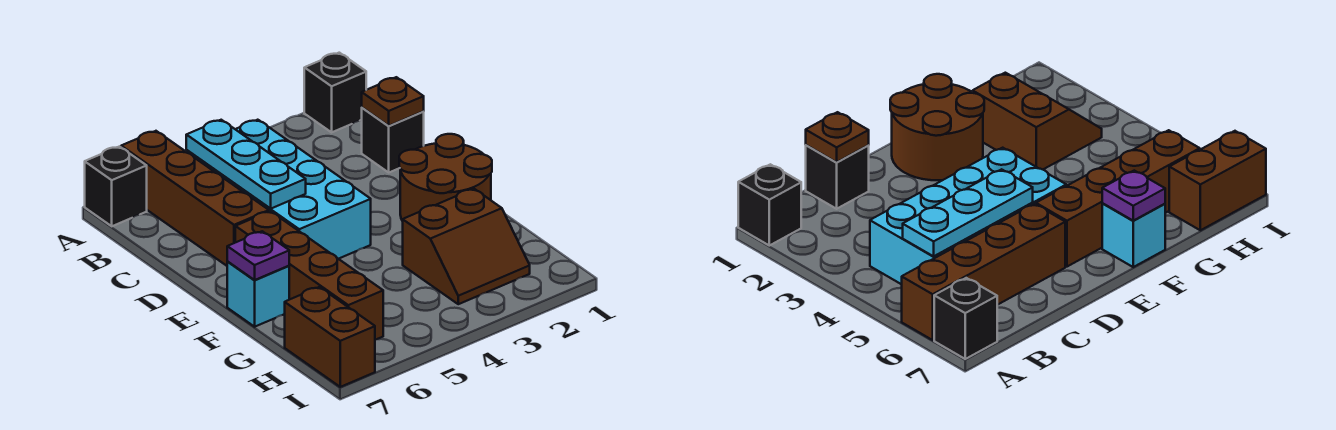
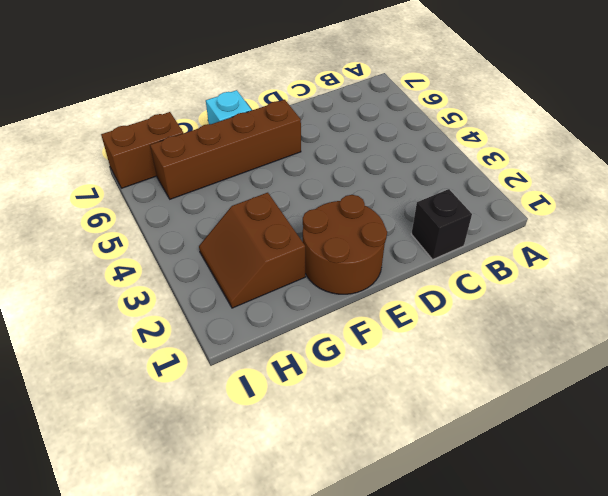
none -> black 1x1 brick [304,53,366,132]
none -> brown 1x4 brick [121,131,269,266]
none -> black 1x1 brick [85,146,147,226]

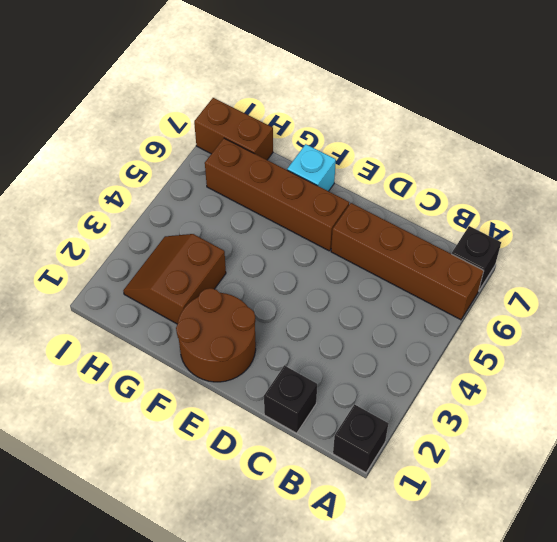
none -> cyan 2x4 brick [186,120,371,259]
none -> cyan 1x3 plate [186,120,306,209]
none -> brown 1x1 plate [362,77,424,126]

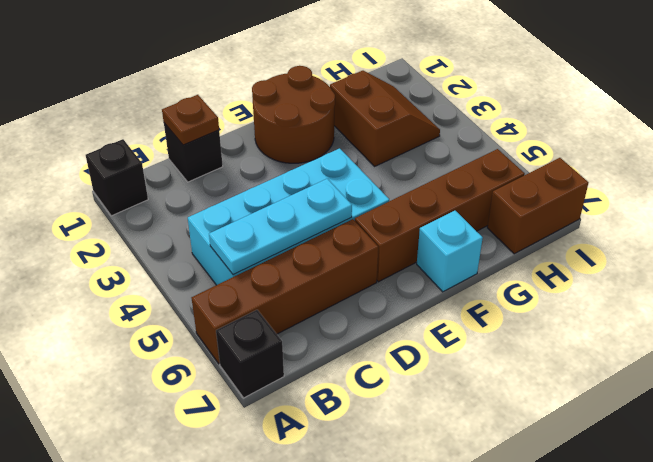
none -> purple 1x1 plate [227,231,289,280]

